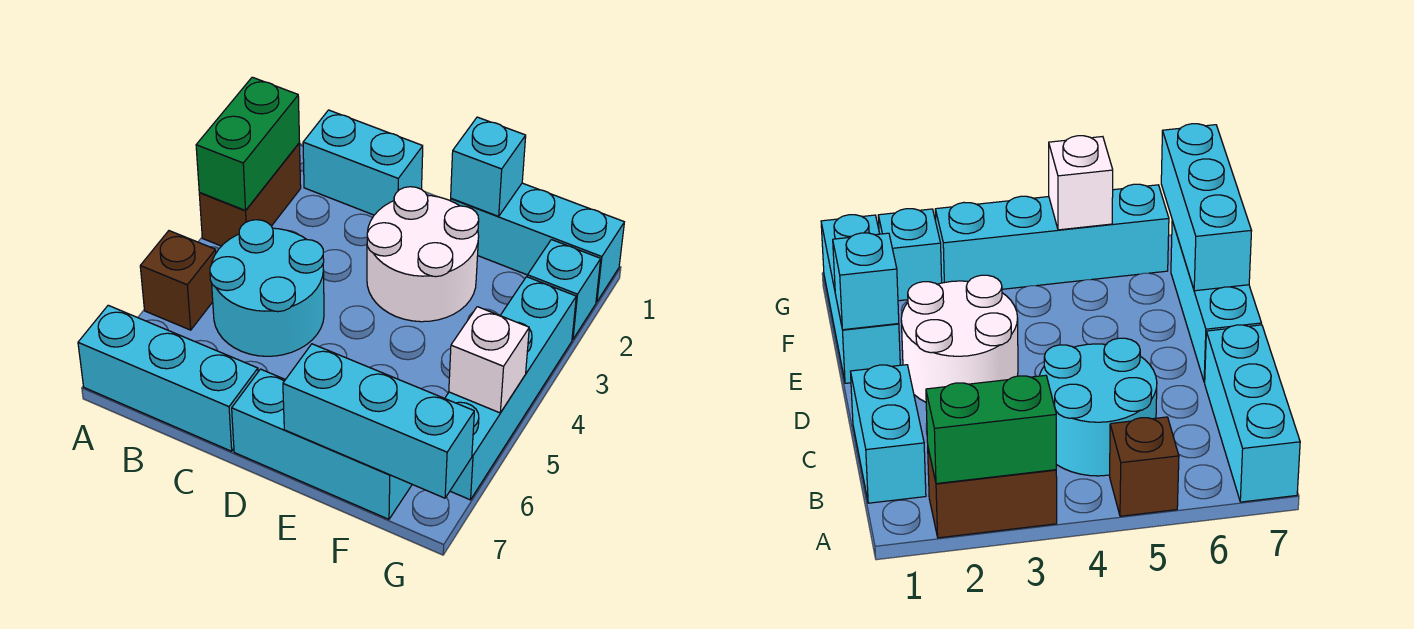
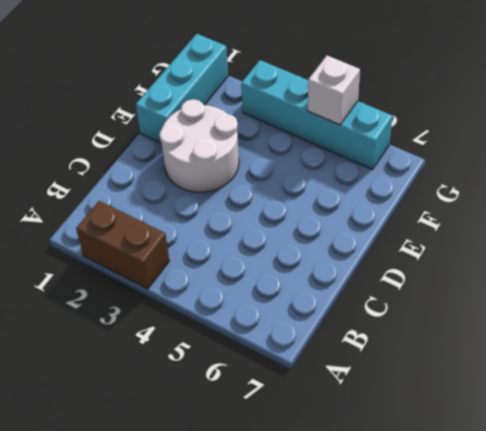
none -> brown 1x1 brick [140,231,216,330]
none -> cyan 1x3 brick [78,305,258,451]
none -> cyan 1x2 brick [303,110,423,215]

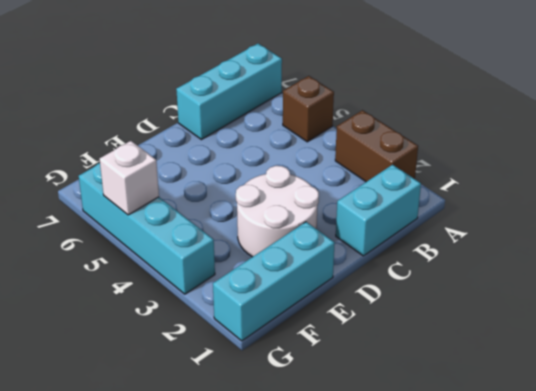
none -> cyan 2x2 round brick [210,220,324,356]
none -> cyan 1x3 brick [232,369,412,519]
none -> cyan 1x1 brick [527,240,601,339]

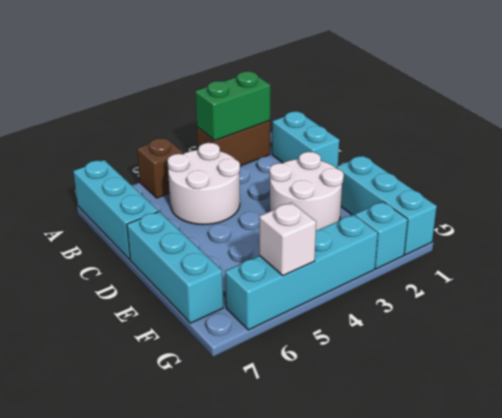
white 2x2 round brick [167,143,240,225] -> cyan 2x2 round brick [210,220,324,356]
none -> cyan 1x1 brick [451,117,526,216]
none -> cyan 1x3 brick [283,344,474,498]

